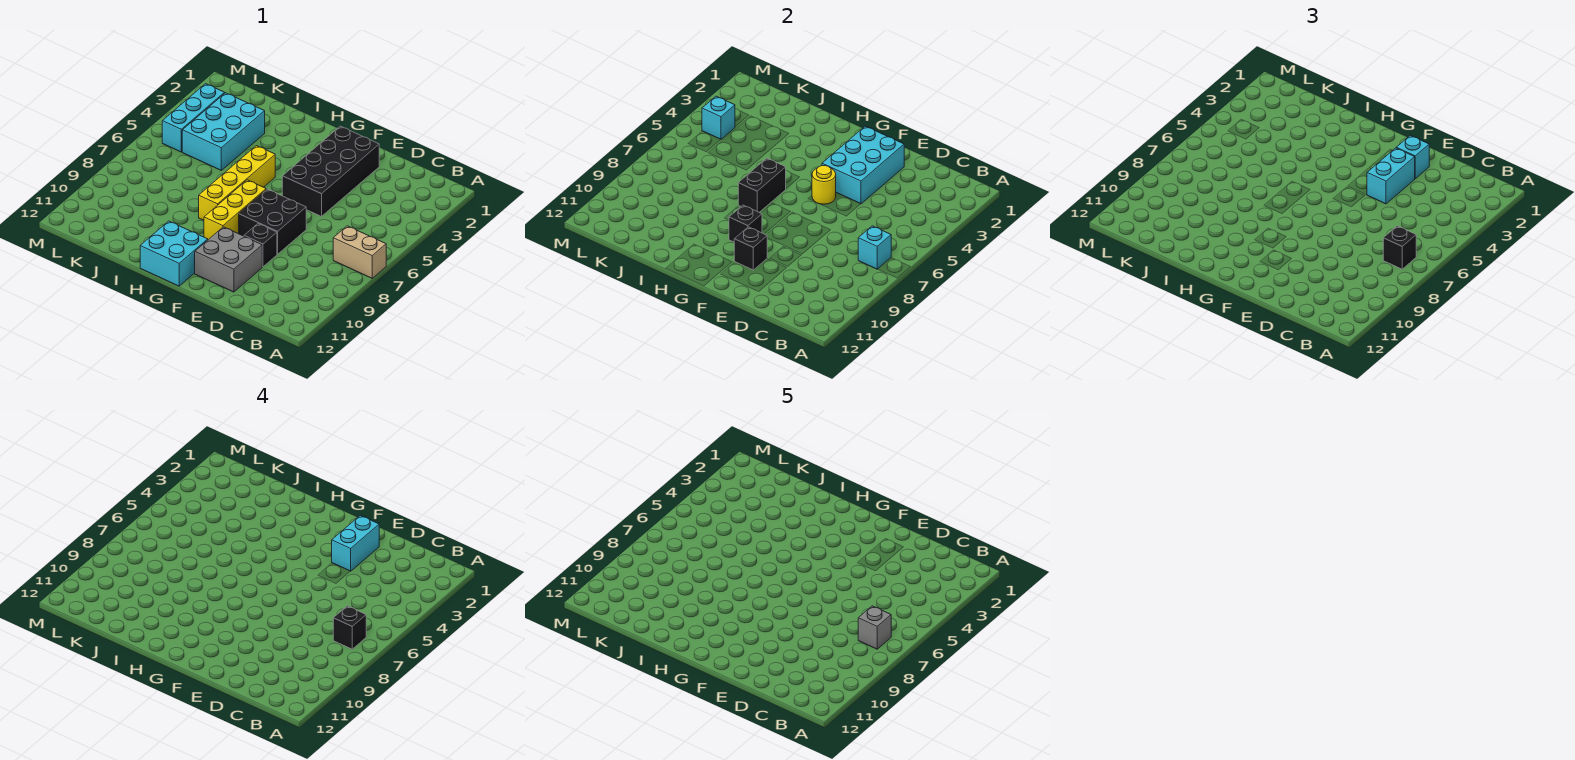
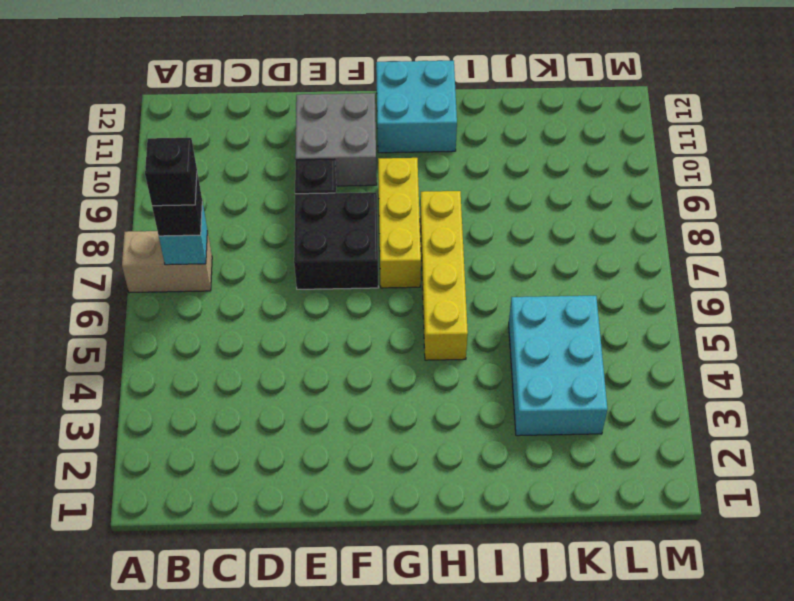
none -> black 2x4 brick [282,126,380,216]
none -> cyan 1x3 brick [162,84,225,152]
none -> cyan 2x3 brick [822,126,905,204]

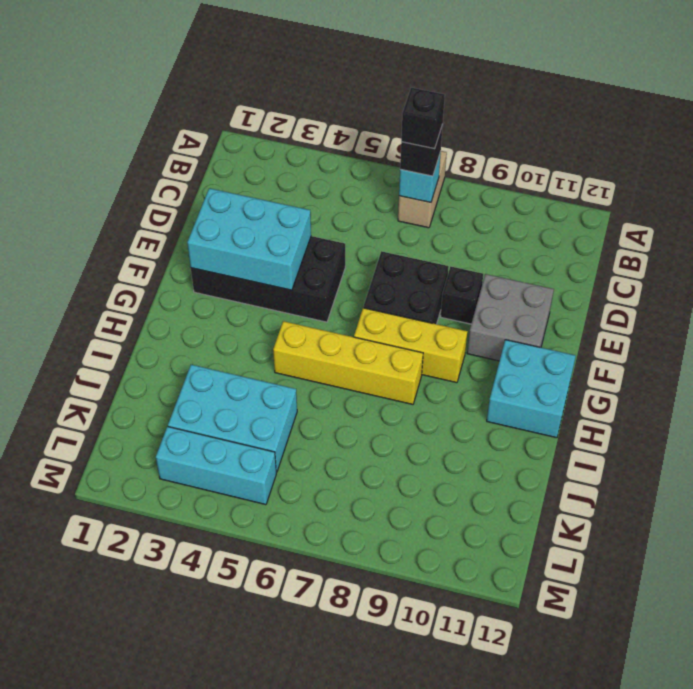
none -> yellow 1x1 round brick [812,166,836,204]
none -> black 1x1 brick [734,227,767,270]
none -> black 1x1 brick [729,205,762,242]

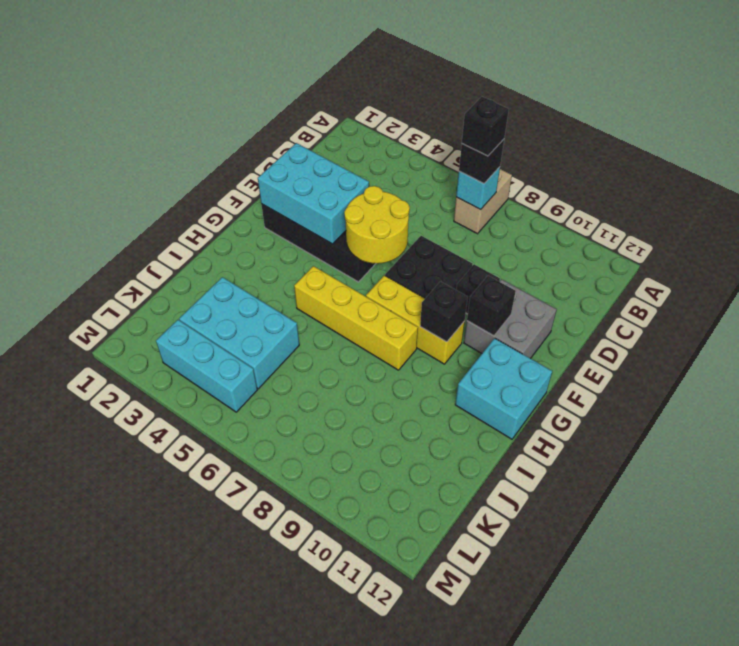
yellow 2x2 round brick [344,186,410,264] -> yellow 1x1 round brick [812,166,836,204]
none -> black 1x2 brick [738,158,786,212]
none -> cyan 1x1 brick [702,96,735,139]
none -> cyan 1x1 brick [1396,135,1430,178]

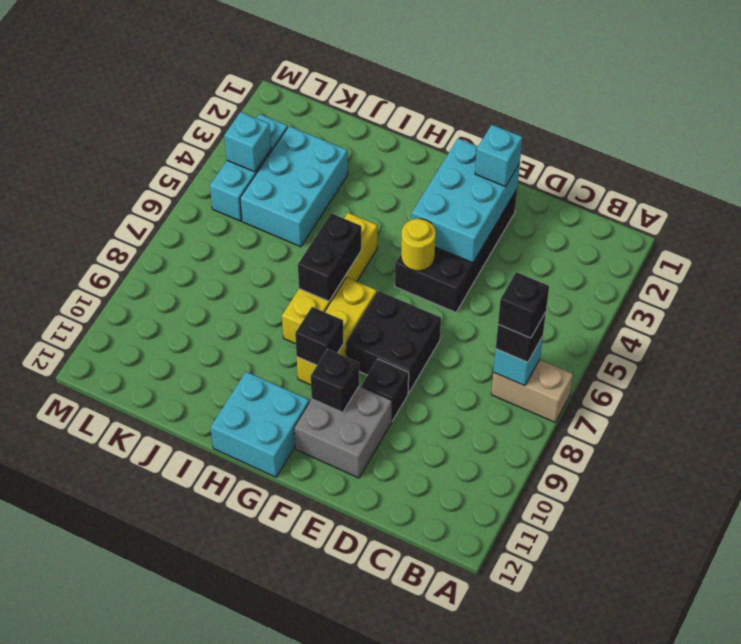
none -> cyan 1x2 brick [1367,148,1415,204]
none -> cyan 1x2 brick [332,515,380,571]
none -> grey 1x1 brick [858,606,891,649]

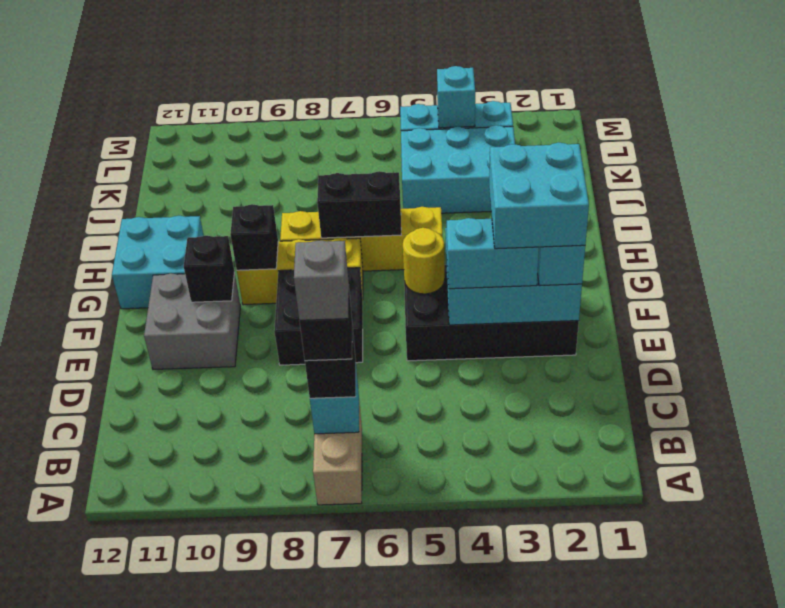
cyan 2x2 brick [489,143,589,249] -> cyan 1x2 brick [332,515,380,571]
none -> black 1x1 brick [244,224,277,267]

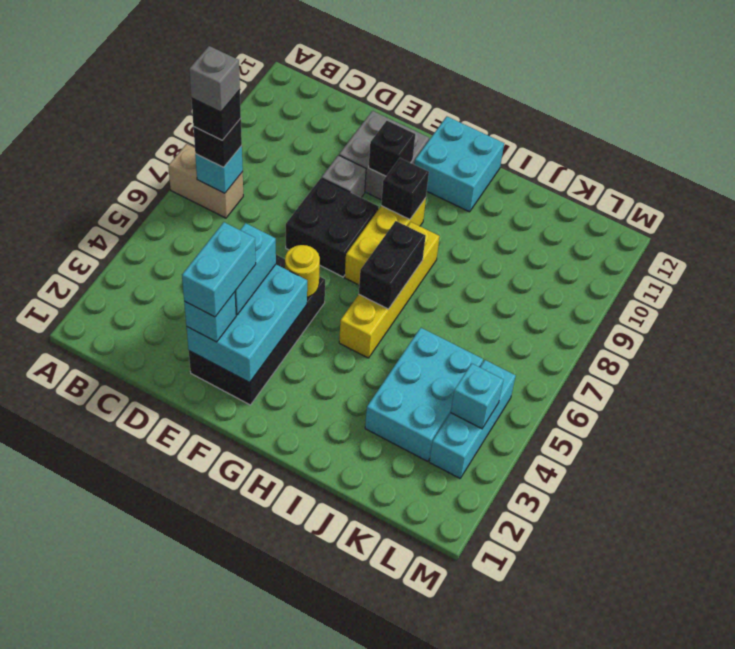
grey 1x1 brick [322,155,366,198] -> black 1x1 brick [244,224,277,267]

